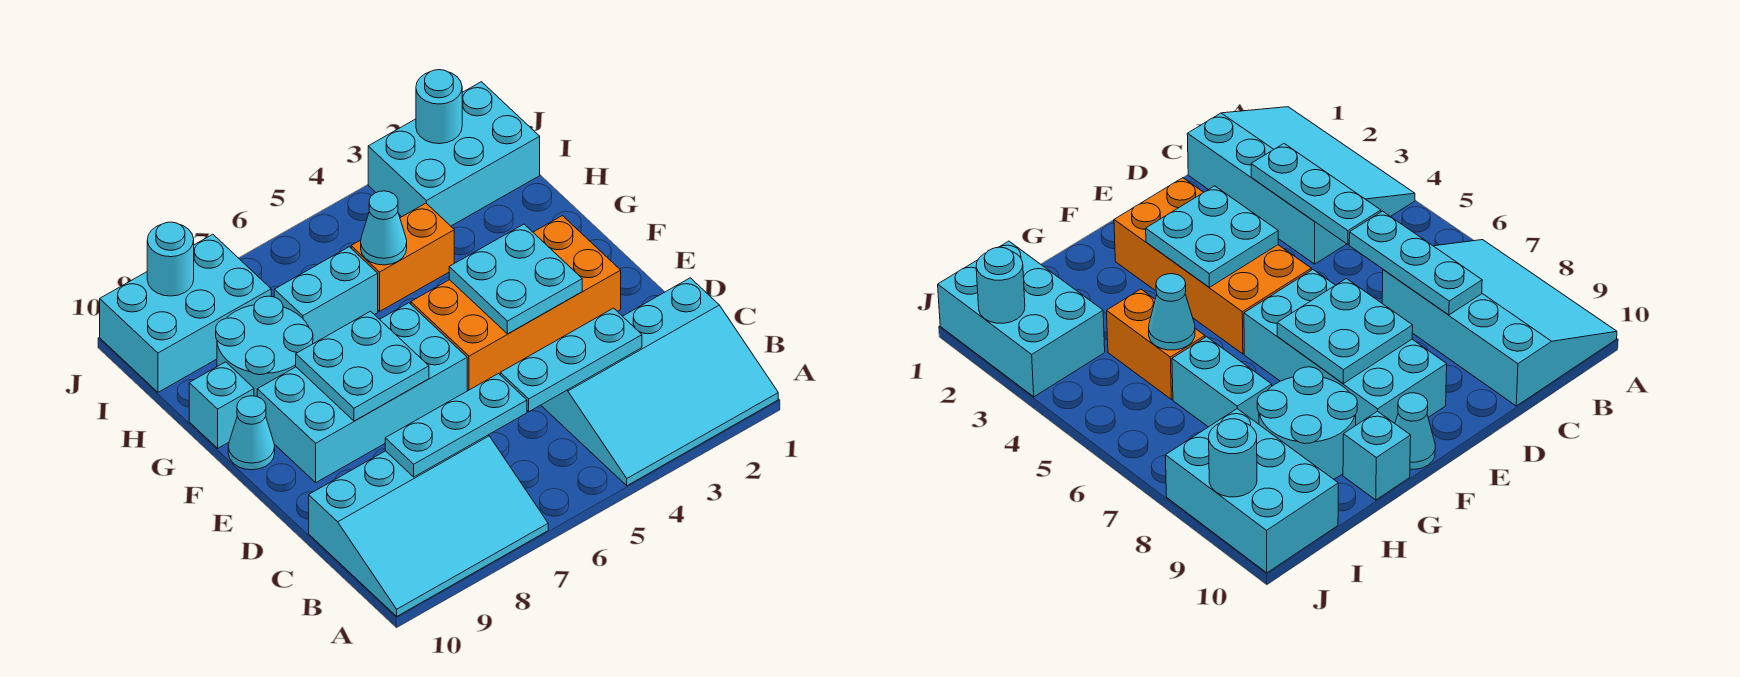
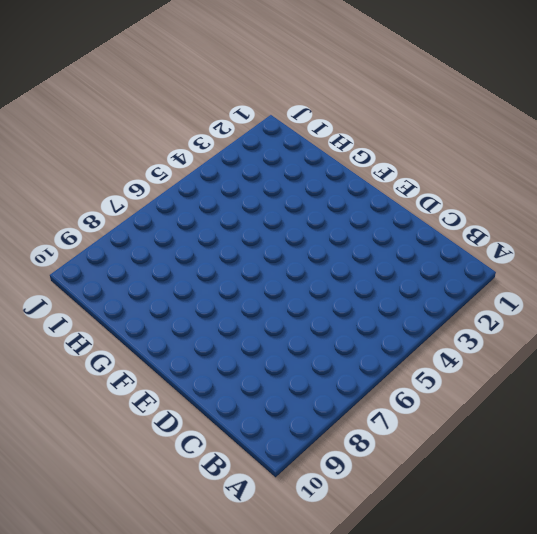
none -> cyan 3x4 slope [541,278,778,486]
none -> cyan 3x4 slope [309,435,548,616]
none -> orange 2x4 brick [411,216,621,391]

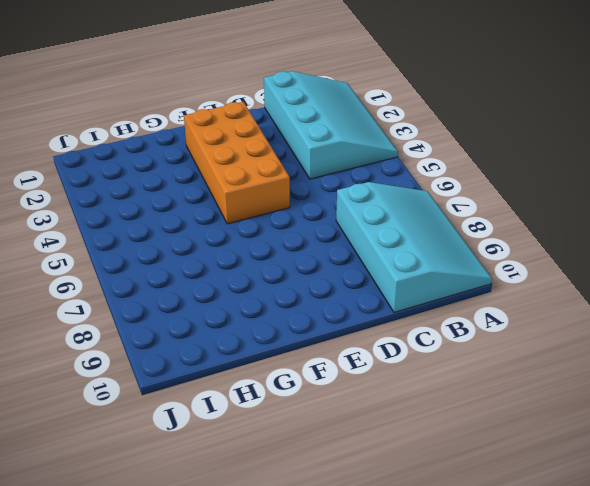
none -> cyan 2x4 brick [257,303,467,482]
none -> cyan 1x1 cone [228,396,275,470]
none -> cyan 2x2 round brick [216,296,313,397]

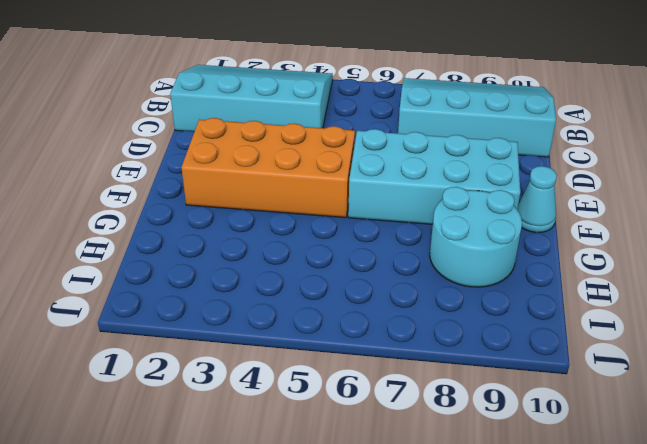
none -> cyan 1x1 brick [189,362,254,448]
none -> orange 1x2 brick [351,203,454,311]
none -> cyan 1x2 brick [274,247,378,344]

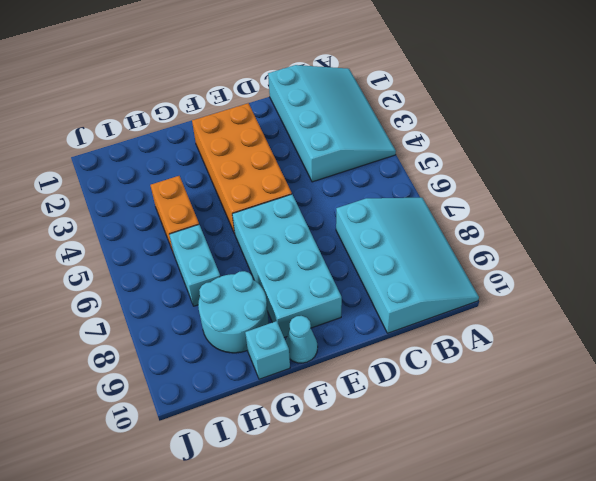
none -> cyan 2x3 brick [368,82,540,226]
none -> cyan 2x3 brick [100,234,271,392]
none -> cyan 1x3 plate [500,308,642,412]

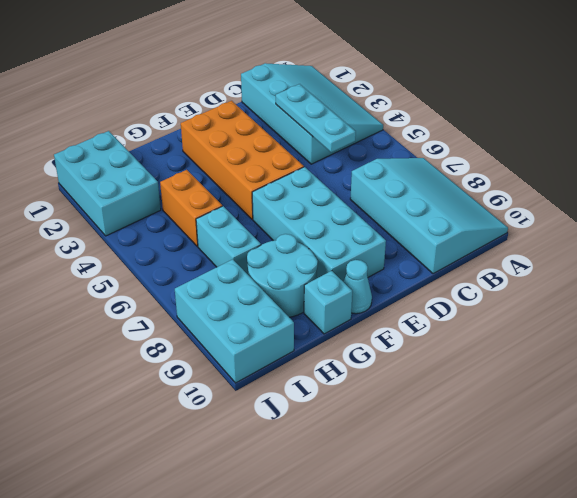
none -> cyan 1x3 plate [385,374,527,477]
none -> cyan 2x2 plate [449,224,582,334]
none -> cyan 2x2 plate [296,311,429,421]

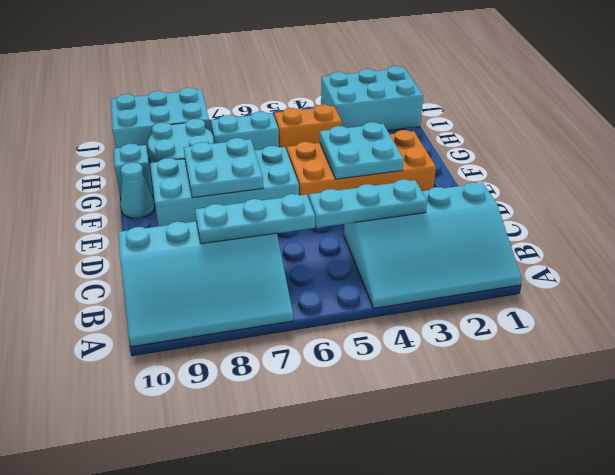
none -> cyan 1x1 cone [361,191,407,265]
none -> cyan 1x1 round brick [416,70,462,144]
none -> cyan 1x1 round brick [147,222,194,296]

